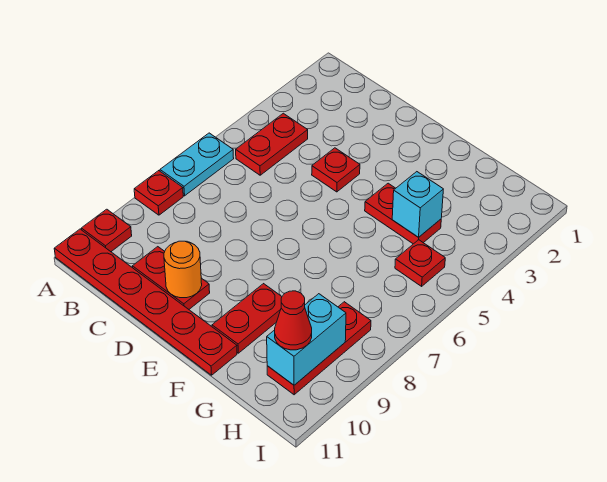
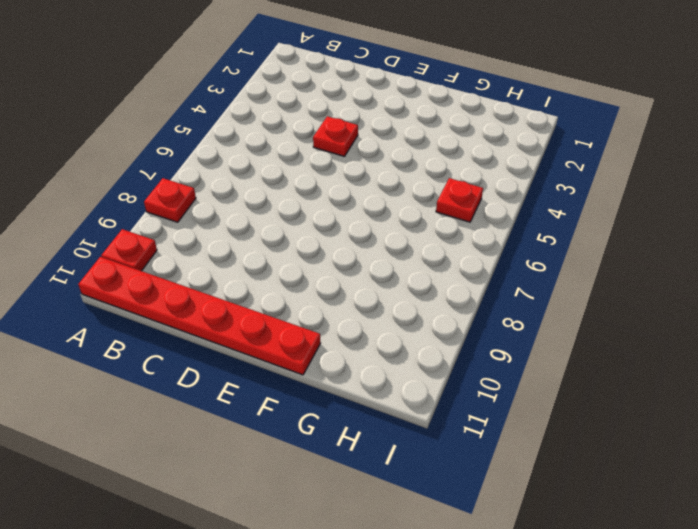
none -> cyan 1x2 plate [160,133,234,196]
none -> red 1x2 plate [236,113,308,175]
none -> red 1x2 plate [132,247,210,309]

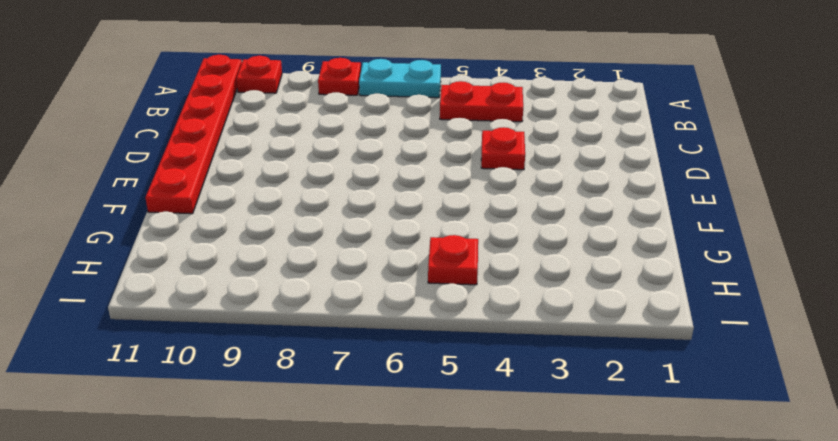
none -> red 1x2 plate [132,247,210,309]
none -> red 1x2 plate [365,183,441,244]
none -> red 1x2 plate [212,284,282,353]

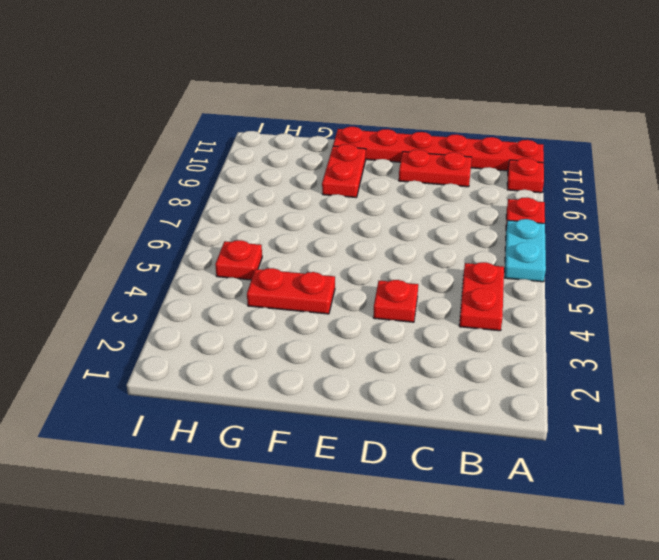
none -> red 1x3 plate [267,302,371,395]
none -> orange 1x1 round brick [164,241,202,298]
none -> cyan 1x1 brick [392,172,443,237]

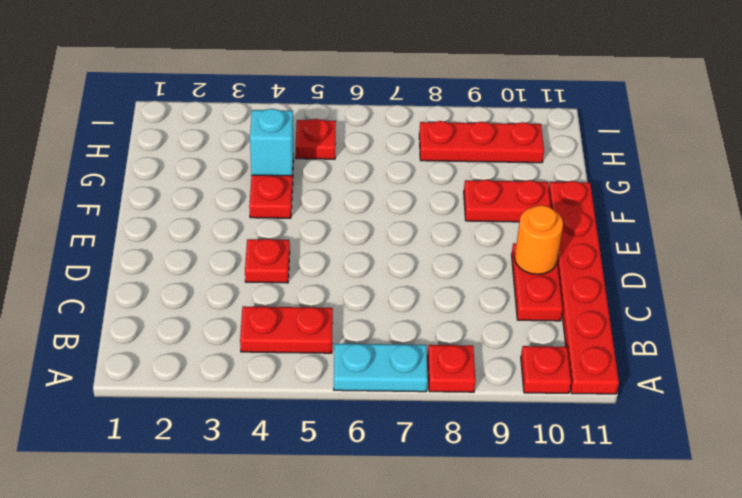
none -> cyan 1x2 brick [267,294,346,385]
none -> red 1x1 cone [275,291,312,350]

